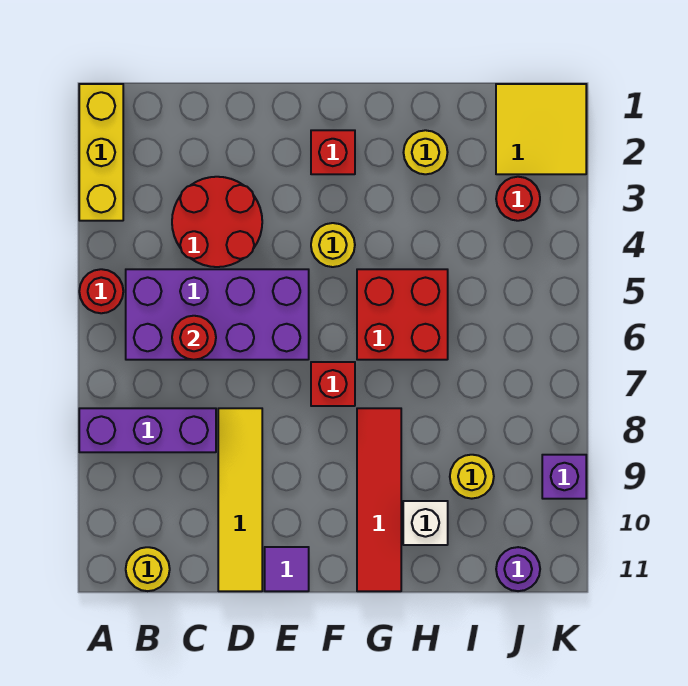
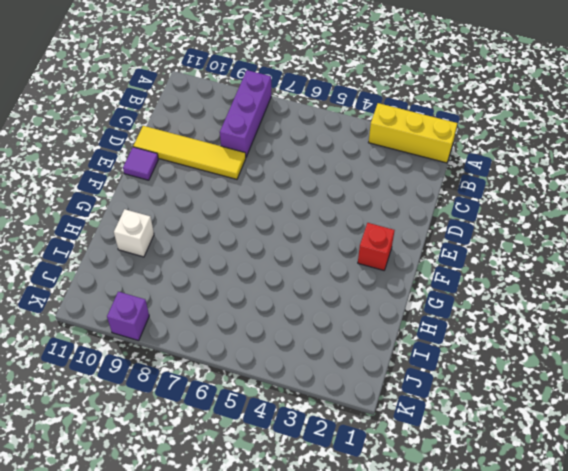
none -> red 1x1 round brick [79,269,123,313]
none -> purple 2x4 brick [126,269,309,360]
none -> yellow 1x1 round brick [126,547,170,591]

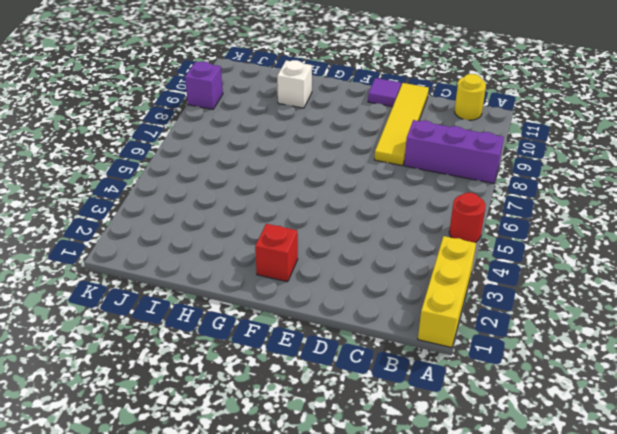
none -> purple 2x4 brick [126,269,309,360]
none -> red 2x2 round brick [172,177,262,267]
none -> yellow 1x1 round brick [311,223,355,267]

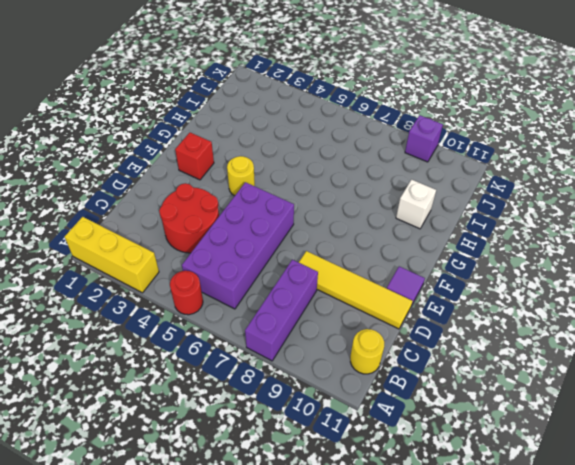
none -> red 1x1 brick [311,362,355,406]
none -> red 2x2 brick [357,269,448,360]
none -> red 1x4 tile [357,408,401,591]

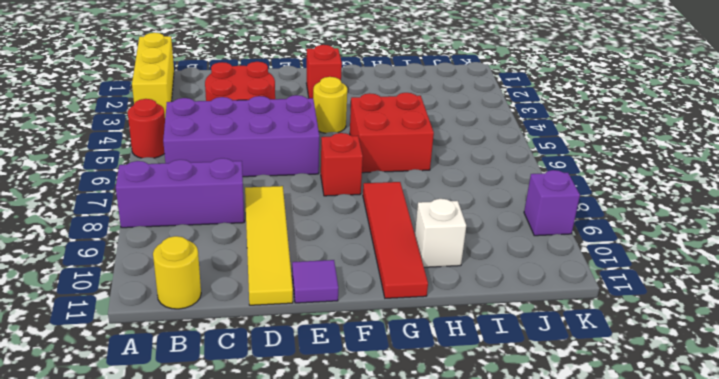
none -> yellow 1x1 round brick [404,130,448,174]
none -> yellow 1x1 round brick [450,455,494,499]
none -> yellow 2x2 tile [496,84,586,174]

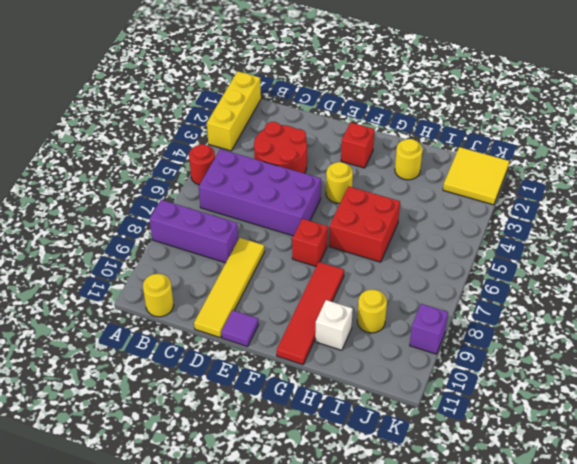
none -> red 1x1 round brick [496,177,540,221]
none -> purple 1x1 round brick [496,547,540,591]
none -> red 1x1 round brick [172,316,216,360]

